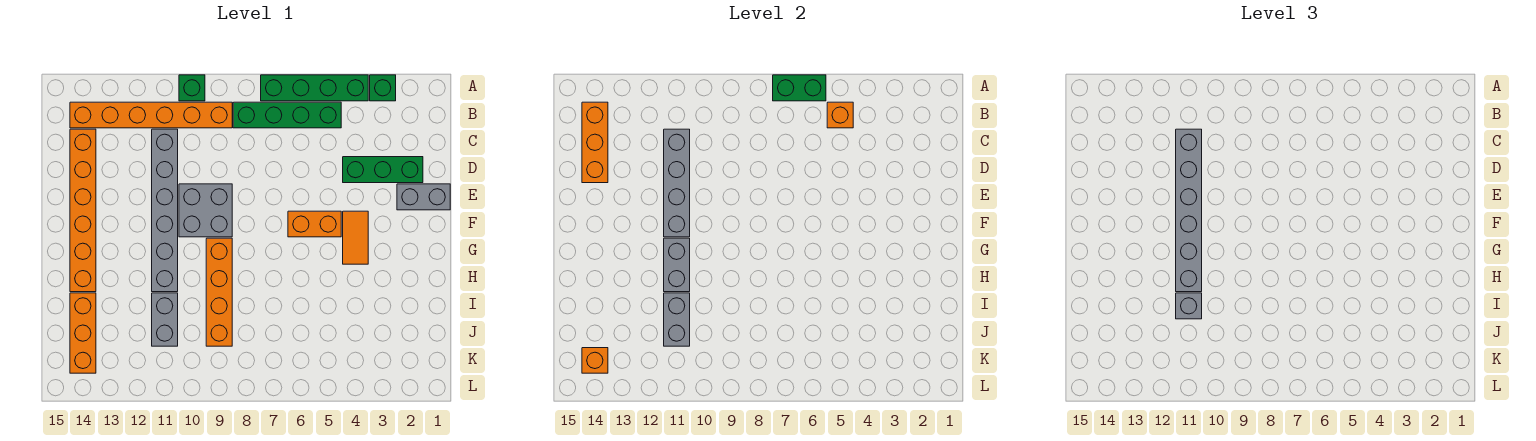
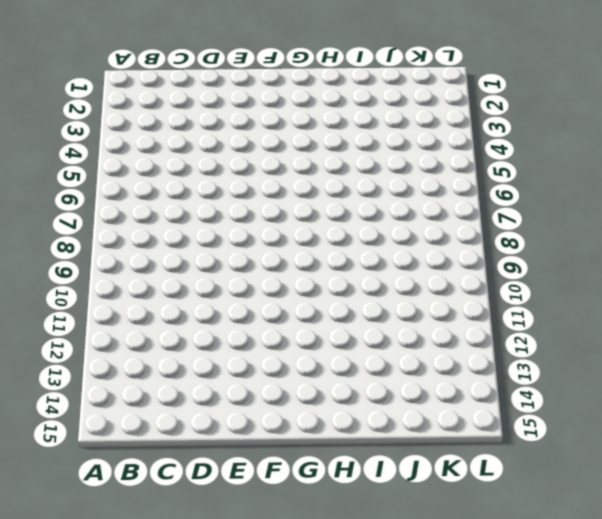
none -> green 1x1 brick [370,75,396,101]
none -> green 1x4 brick [261,75,368,101]
none -> green 1x1 brick [179,75,205,101]

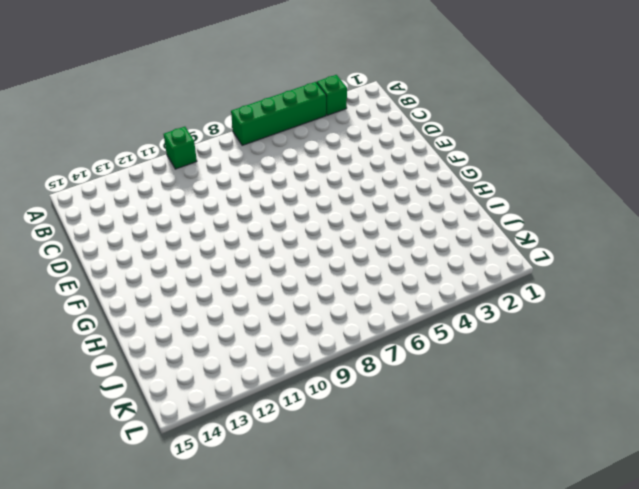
none -> green 1x4 brick [233,102,341,128]
none -> orange 1x6 brick [70,102,232,128]
none -> grey 1x6 brick [152,129,178,292]

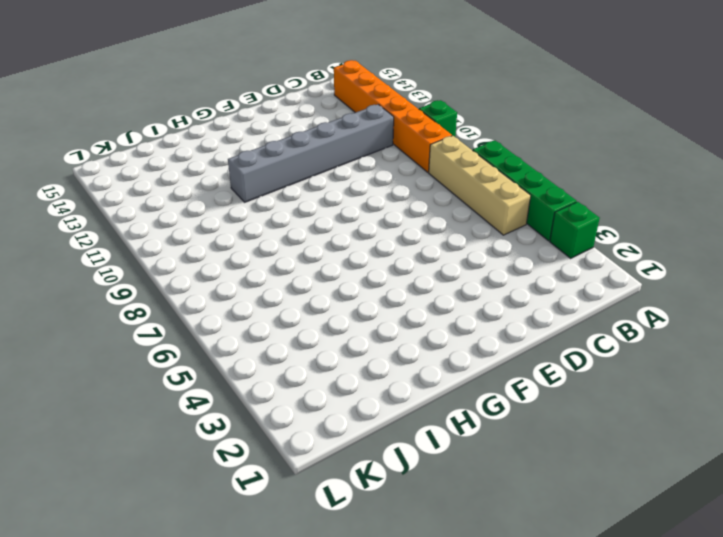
tan 1x4 brick [429,136,531,235] -> green 1x4 brick [233,102,341,128]
none -> orange 1x6 brick [70,129,96,292]
none -> green 1x3 brick [343,157,423,183]
none -> grey 1x2 brick [397,184,450,210]

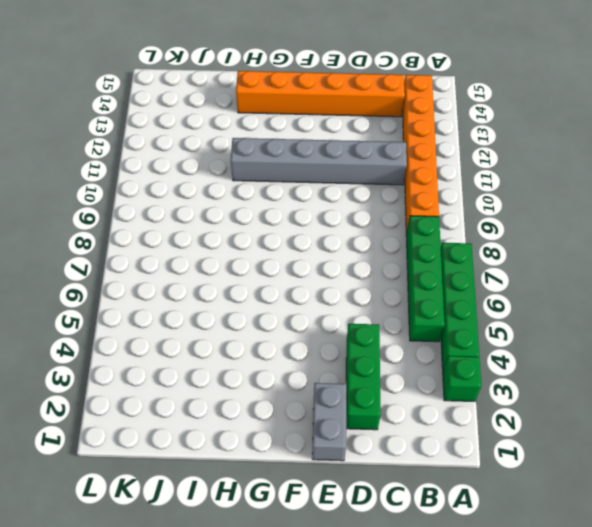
none -> green 1x1 brick [179,75,205,101]
none -> grey 2x2 brick [179,184,232,237]
none -> orange 1x2 tile [343,211,368,264]

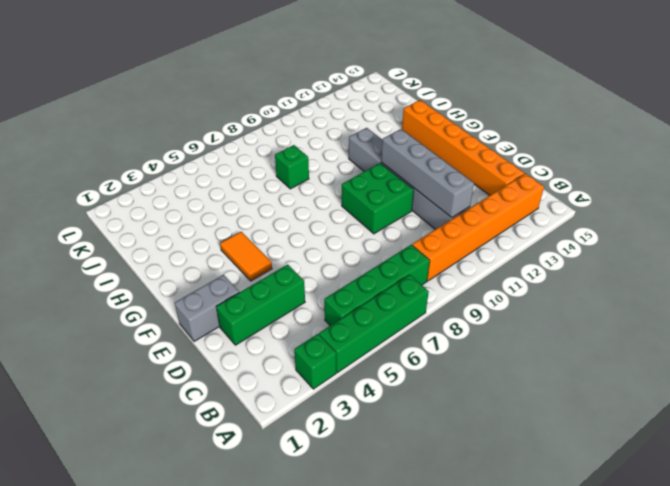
green 2x2 brick [342,163,414,234] -> grey 2x2 brick [179,184,232,237]
green 1x1 brick [275,145,309,189] -> green 1x1 brick moved to [179,75,205,101]
none -> orange 1x2 brick [288,211,341,237]
none -> orange 1x4 brick [206,238,232,346]
none -> grey 1x2 brick [152,293,178,346]

